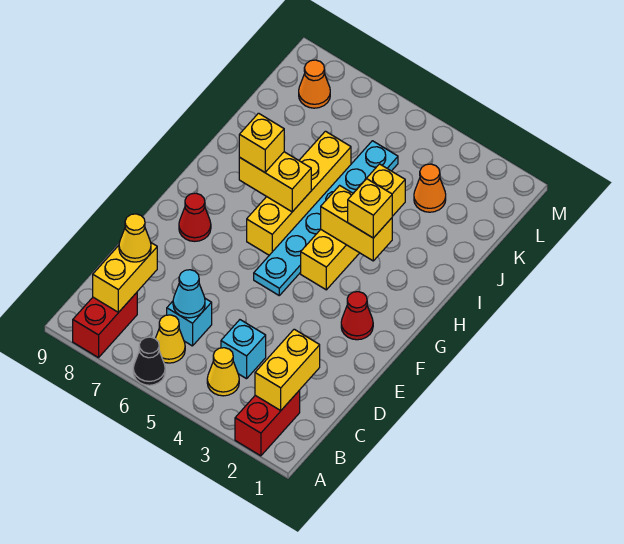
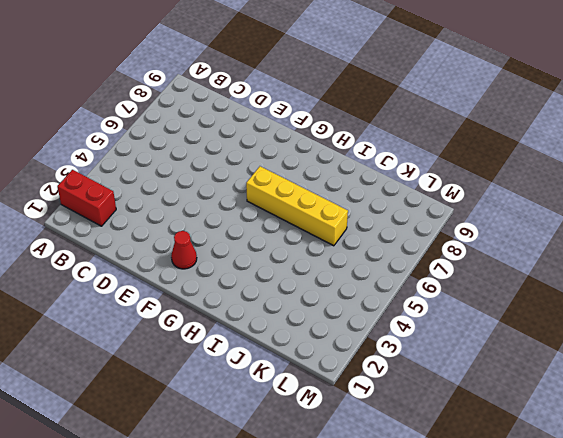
none -> black 1x1 cone [133,337,165,385]
none -> red 1x2 brick [73,293,137,358]
none -> yellow 1x1 cone [207,348,239,396]

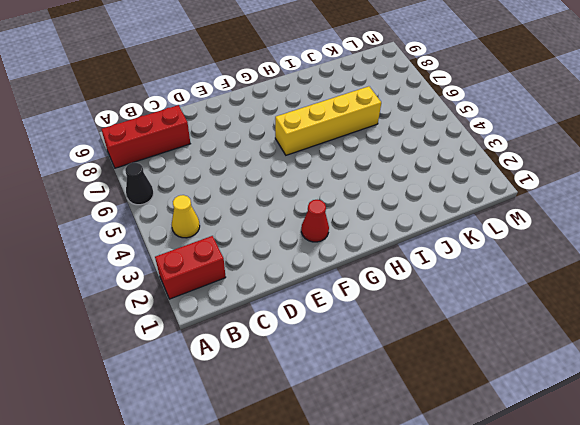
red 1x3 brick [101,105,190,168] -> red 1x2 brick [73,293,137,358]
none -> yellow 1x1 cone [155,315,185,363]
none -> cyan 1x1 brick [221,320,266,379]
none -> cyan 1x1 brick [167,299,212,346]

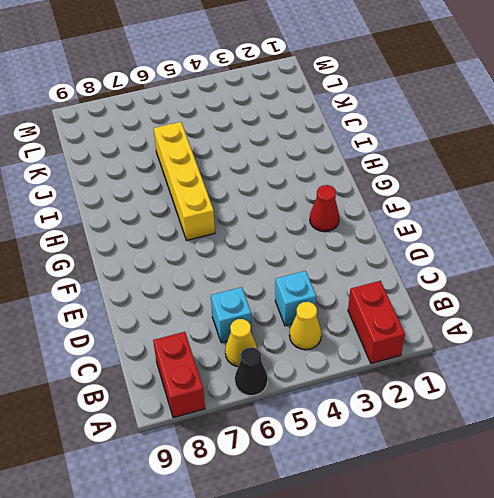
none -> cyan 1x6 plate [254,141,398,295]
none -> red 1x1 cone [179,193,211,241]
none -> yellow 1x4 brick [301,164,405,290]

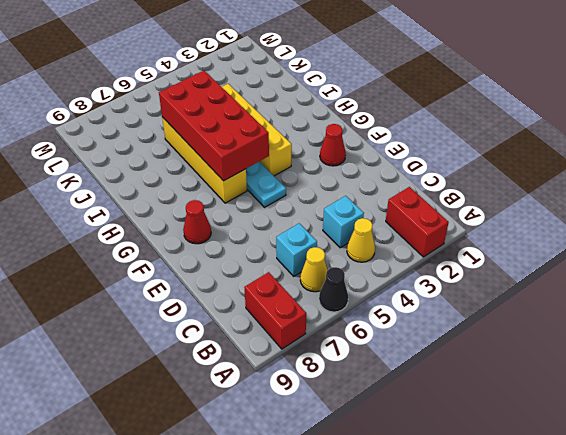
red 2x4 brick [159,71,269,181] -> yellow 1x2 brick [239,152,311,212]
none -> orange 1x1 cone [414,164,446,212]
none -> orange 1x1 cone [299,60,330,108]
none -> yellow 1x2 brick [255,329,320,410]

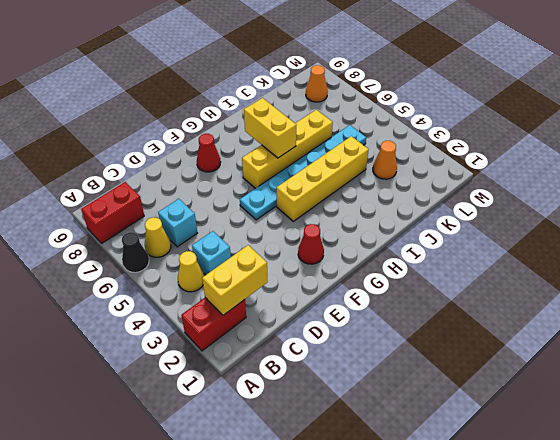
none -> yellow 1x2 brick [93,243,157,313]
none -> cyan 1x1 cone [173,270,205,318]
none -> yellow 1x2 brick [321,185,392,261]

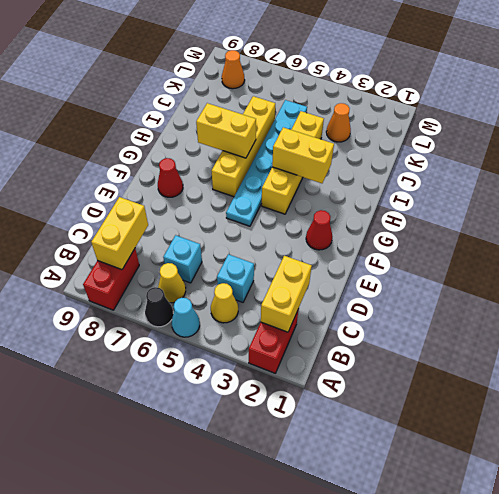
cyan 1x1 cone [172,298,200,337] -> cyan 1x1 cone moved to [173,270,205,318]
none -> yellow 1x1 cone [119,214,151,262]
none -> yellow 1x1 brick [348,179,392,238]
none -> yellow 1x1 brick [239,113,284,172]

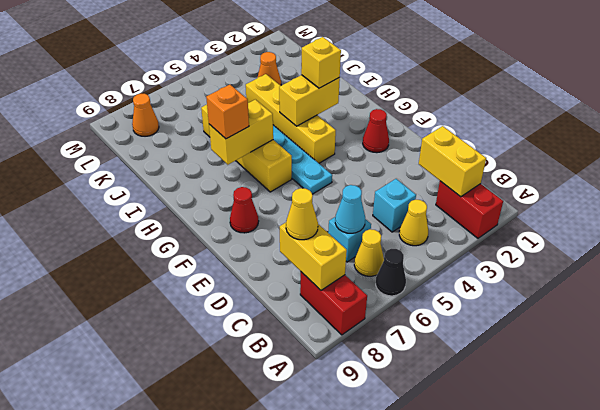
orange 1x1 brick [206,85,249,139] -> yellow 1x1 brick [239,113,284,172]

